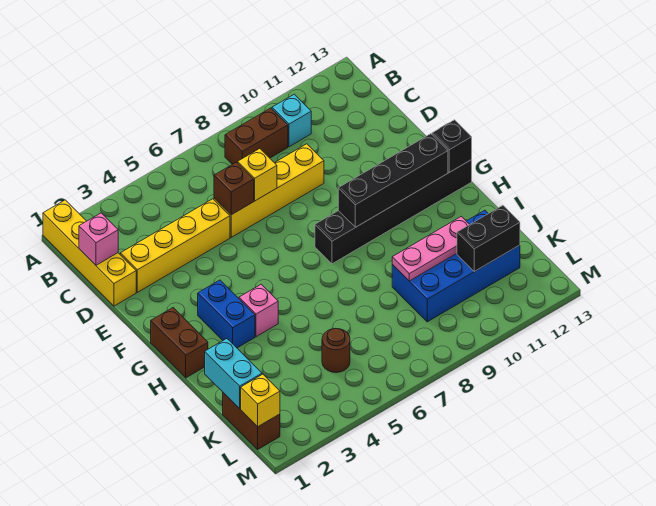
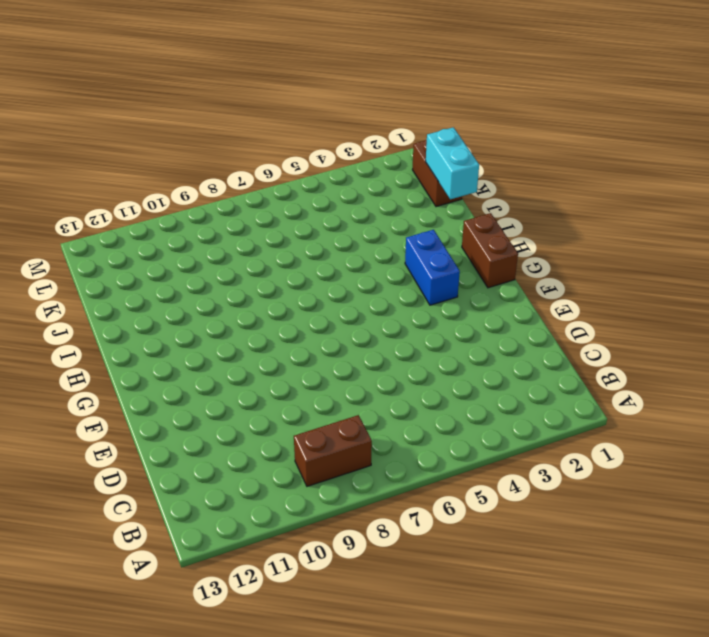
none -> yellow 1x4 brick [43,200,136,306]
none -> cyan 1x1 brick [272,94,311,147]
none -> yellow 1x4 brick [120,199,230,292]

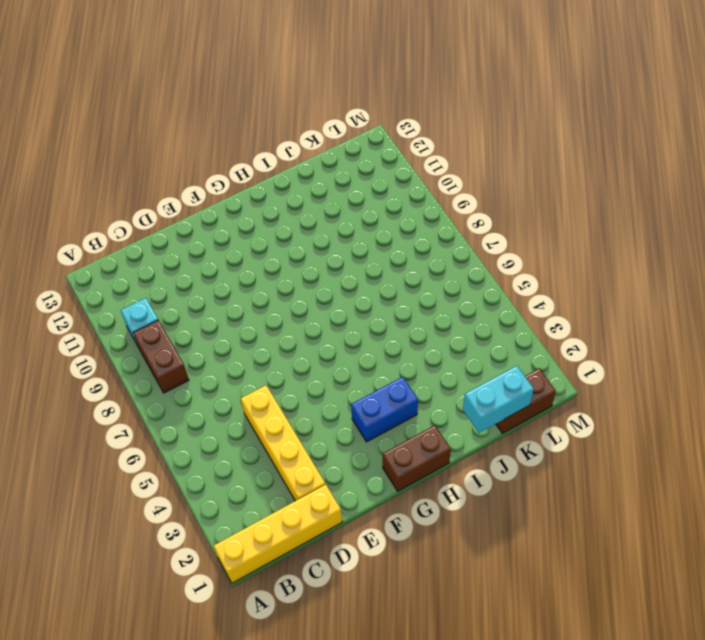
none -> yellow 1x4 brick [214,144,324,237]
none -> black 1x6 brick [315,160,472,264]
none -> pink 1x1 brick [239,284,278,337]

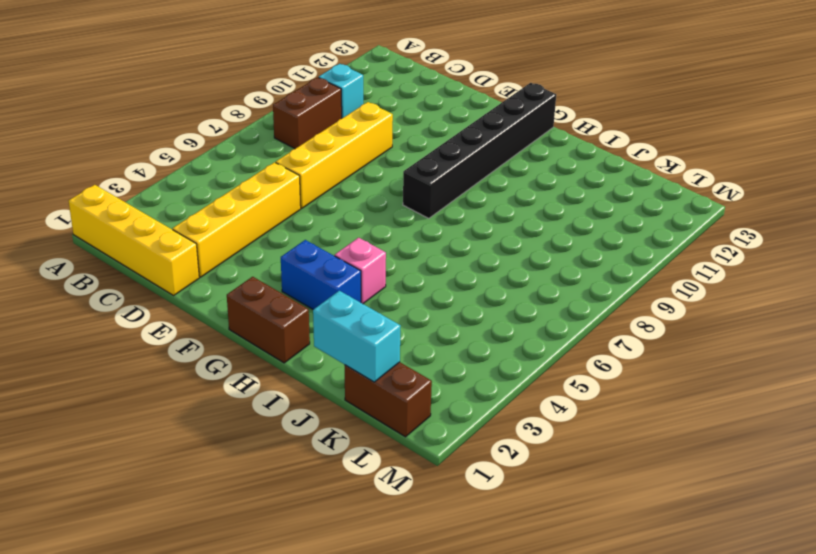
none -> blue 2x4 brick [392,210,520,322]
none -> brown 1x1 round brick [322,329,350,373]
none -> pink 1x1 brick [79,213,118,265]

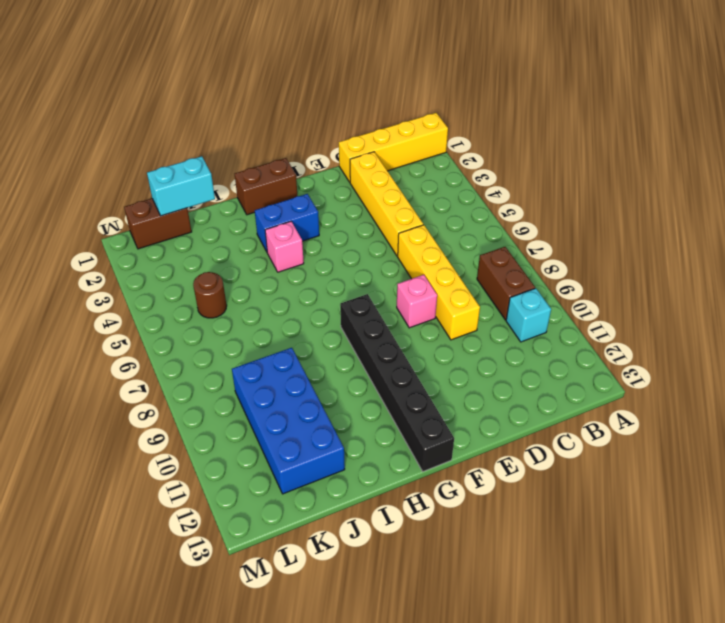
pink 1x1 brick [397,275,437,328] -> pink 1x1 brick moved to [79,213,118,265]
none -> brown 1x1 brick [214,162,254,215]
none -> yellow 1x1 brick [238,149,277,201]
none -> black 1x4 brick [338,134,448,227]

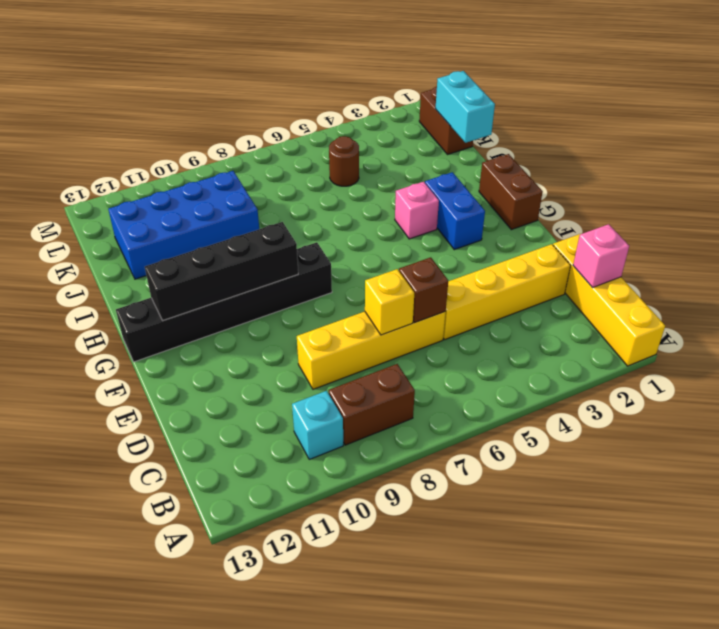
none -> black 1x1 brick [432,120,472,172]
none -> pink 1x3 plate [392,216,470,281]
none -> black 1x2 brick [457,205,520,272]

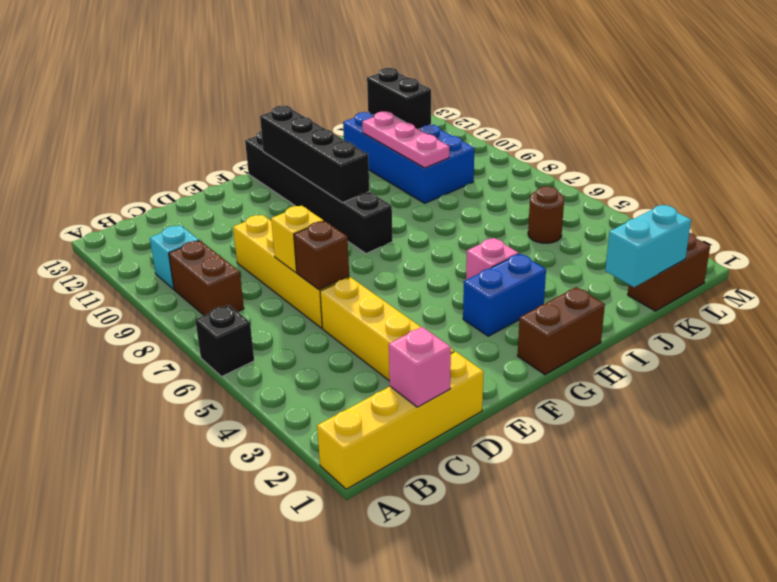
black 1x1 brick [195,305,254,377] -> black 1x1 brick moved to [432,120,472,172]
none -> yellow 1x1 brick [241,374,280,427]

